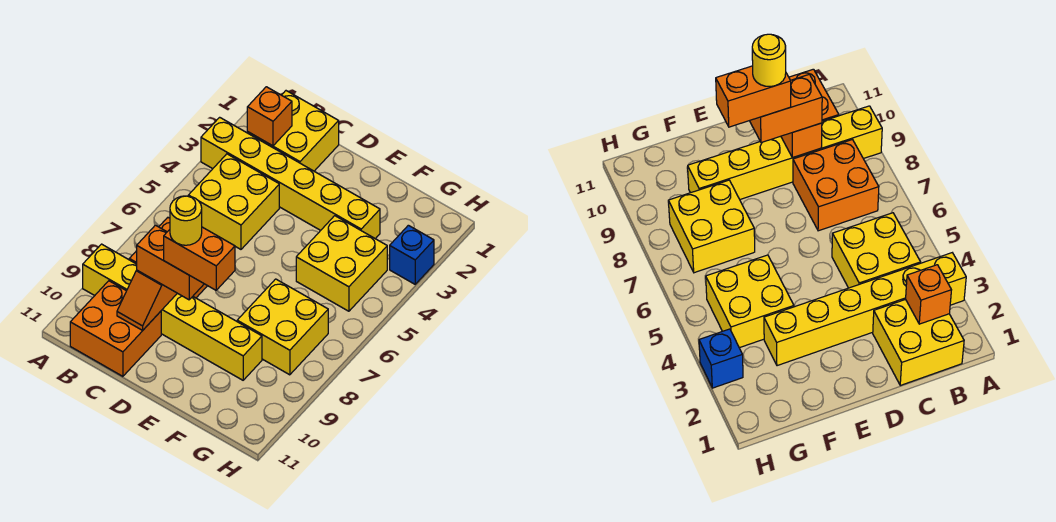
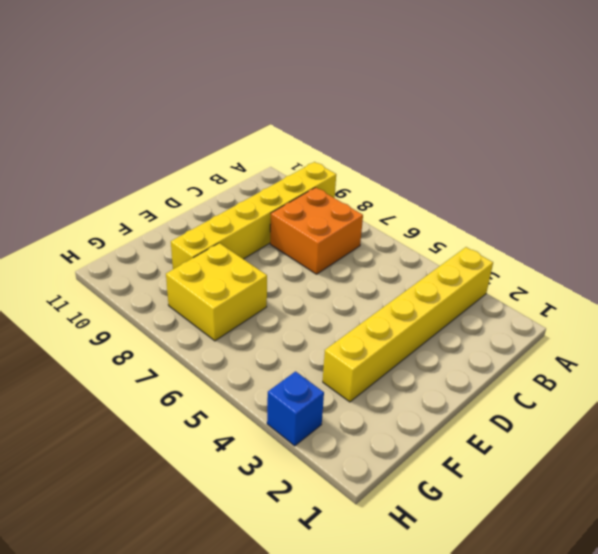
none -> yellow 2x2 brick [247,91,339,171]
none -> yellow 2x2 brick [188,154,279,249]
none -> orange 2x2 brick [70,281,161,376]

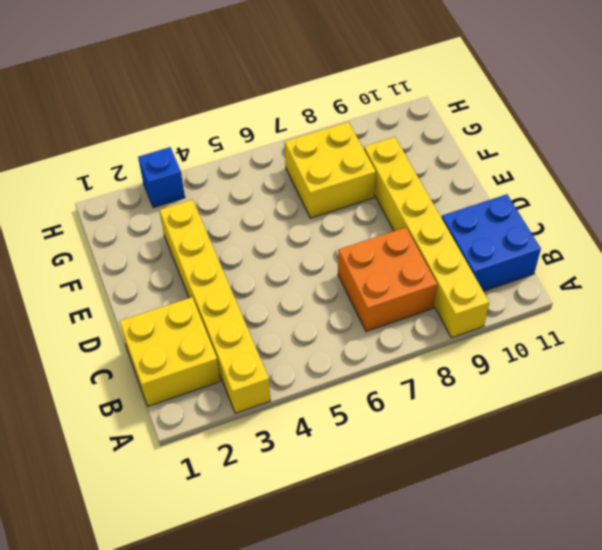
blue 2x2 brick [442,194,541,291] -> orange 2x2 brick [70,281,161,376]
none -> yellow 2x2 brick [188,154,279,249]
none -> yellow 2x2 brick [296,216,387,311]
none -> orange 1x1 brick [247,87,292,146]

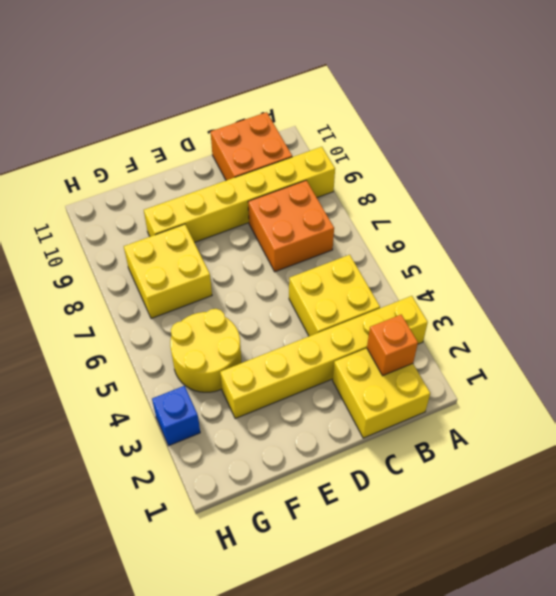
yellow 2x2 round brick [170,309,241,392] -> yellow 2x2 brick [296,216,387,311]
none -> orange 1x2 slope [117,270,177,330]
none -> orange 1x2 brick [137,225,204,300]
none -> orange 1x2 brick [164,227,235,290]

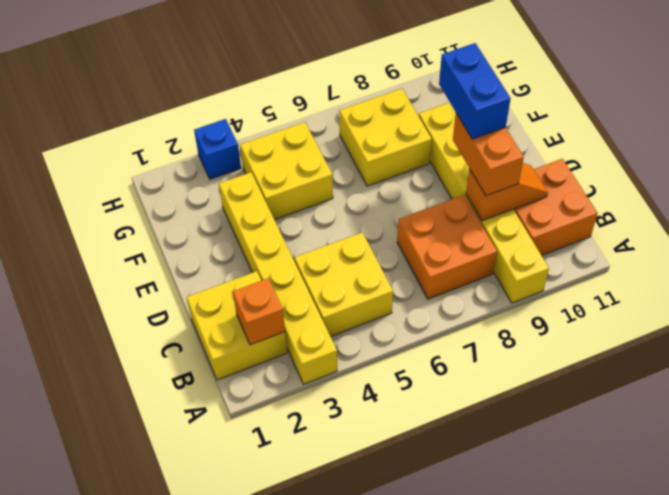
blue 1x2 brick [439,43,511,139] -> orange 1x2 brick [164,227,235,290]
none -> yellow 1x1 round brick [170,196,202,245]

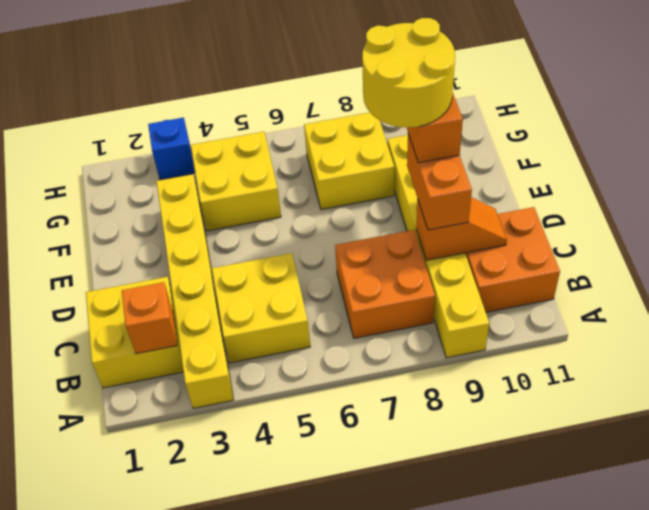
yellow 2x2 round brick [362,18,455,127] -> yellow 1x1 round brick [170,196,202,245]

